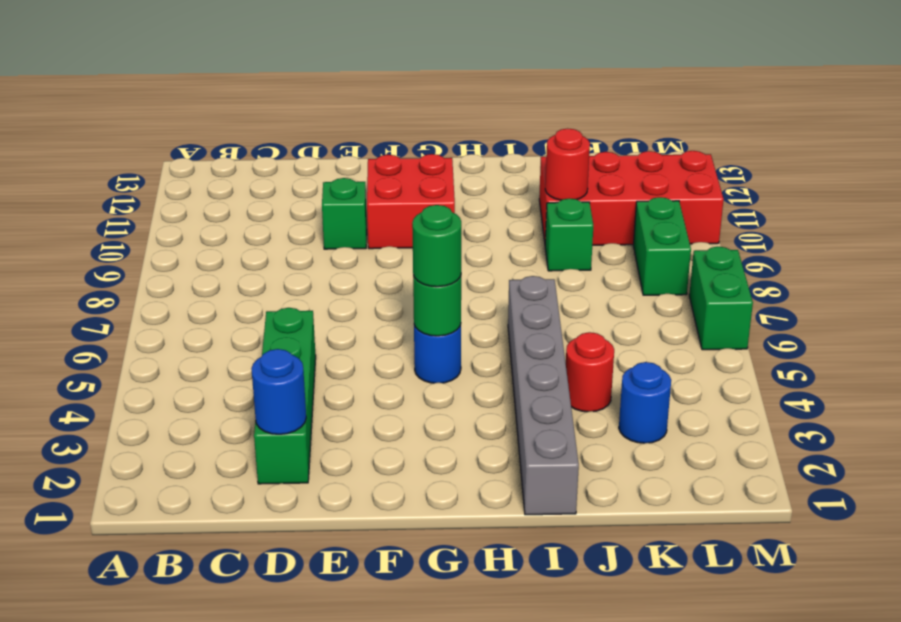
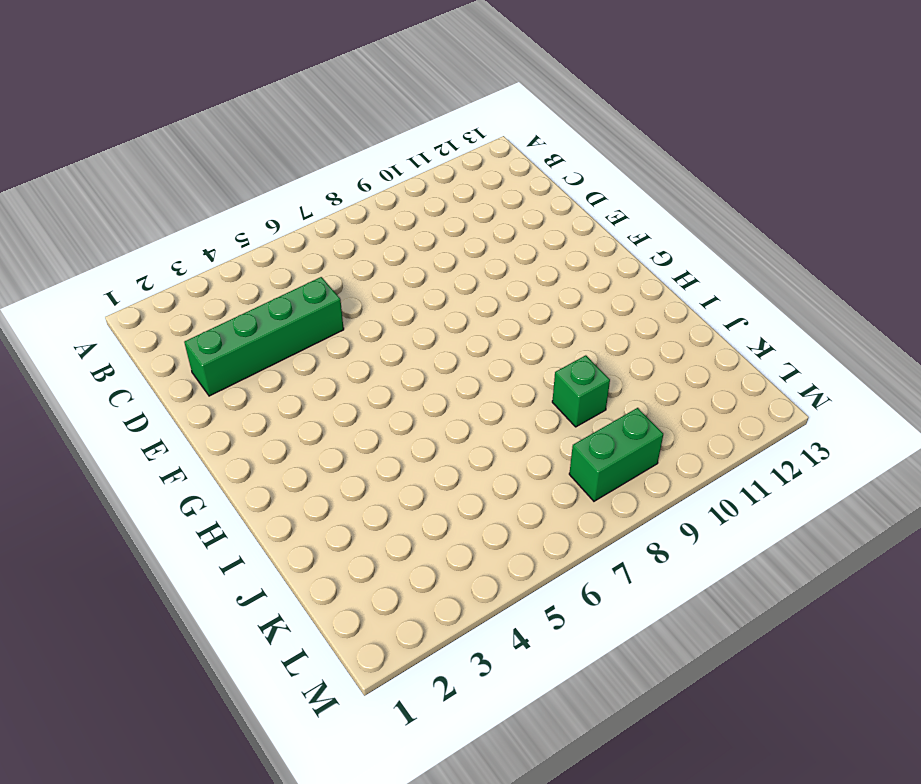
none -> green 1x1 brick [322,178,367,249]
none -> red 2x2 brick [367,154,455,249]
none -> blue 1x1 round brick [414,324,461,383]

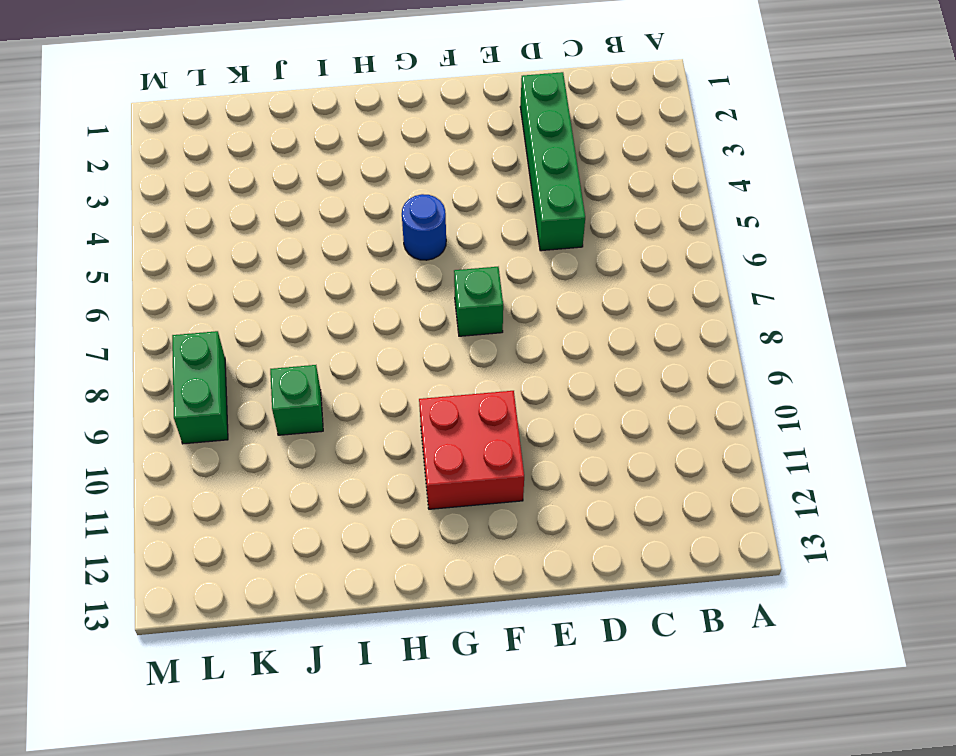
green 1x1 brick [454,267,503,336] -> green 1x1 brick moved to [322,178,367,249]
none -> grey 1x6 brick [508,276,579,515]
none -> red 1x1 round brick [566,332,614,412]
none -> red 2x4 brick [539,151,724,245]

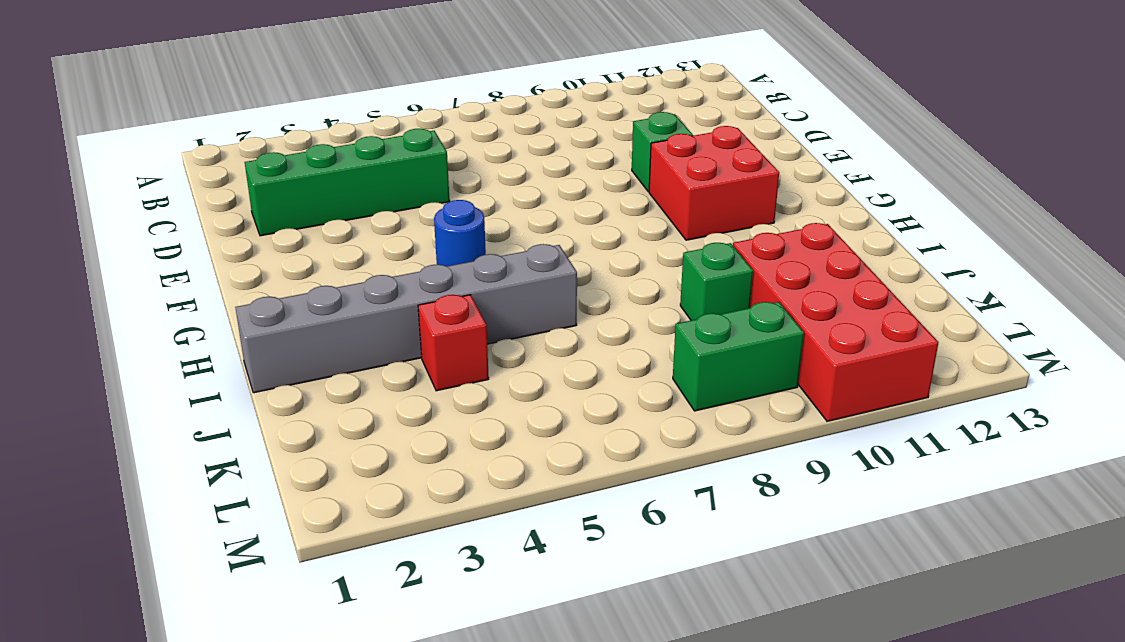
red 1x1 brick [418,295,489,391] -> red 1x1 round brick [566,332,614,412]
none -> blue 1x1 round brick [619,362,671,443]
none -> green 1x2 brick [689,247,753,350]
none -> blue 1x1 round brick [251,349,306,434]

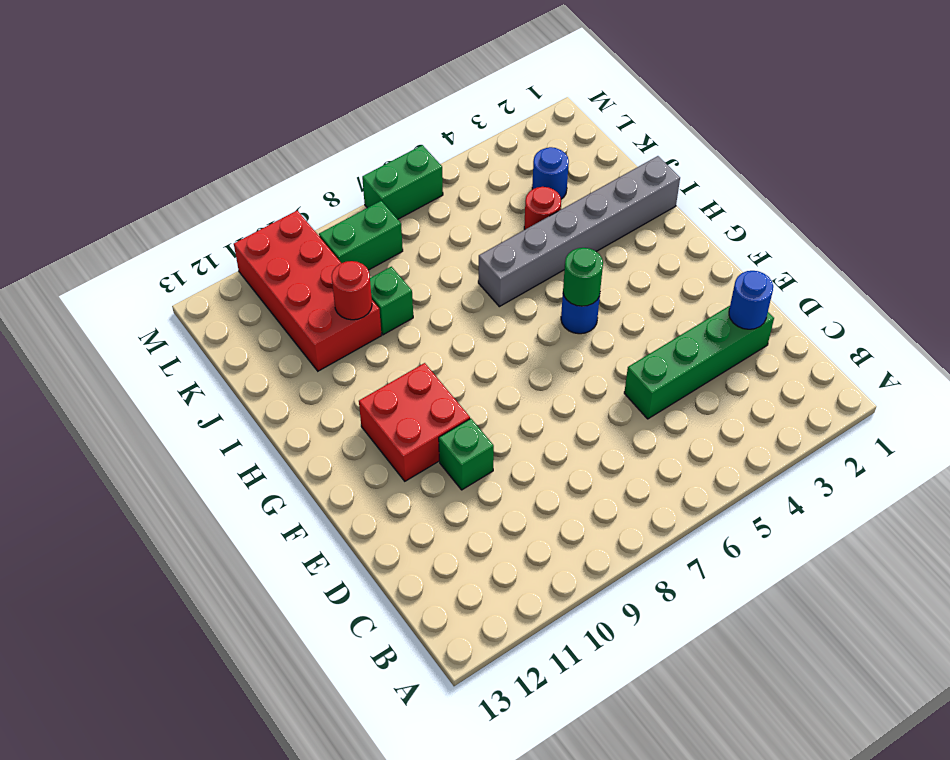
none -> green 1x1 round brick [412,205,461,287]

